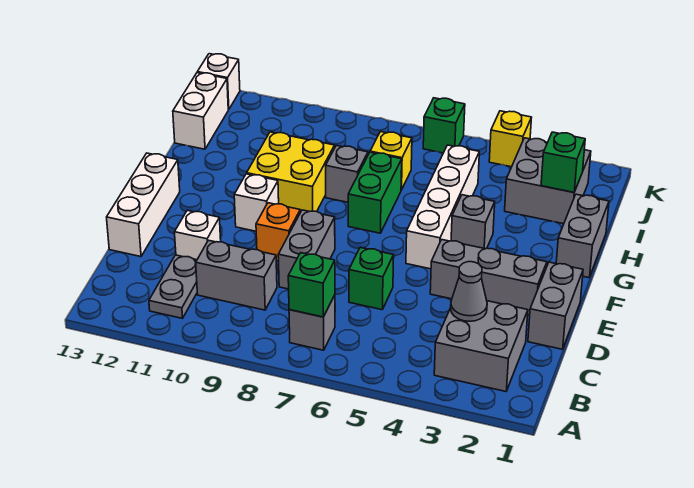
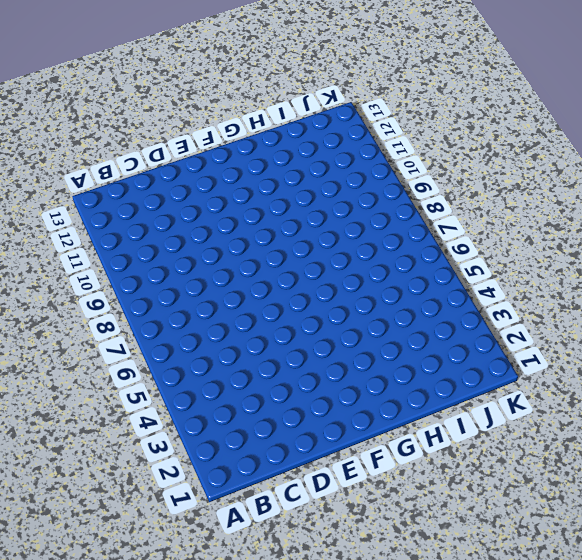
none -> grey 2x2 brick [434,301,528,391]
none -> grey 1x1 brick [289,295,335,350]
none -> grey 1x2 plate [149,255,197,318]

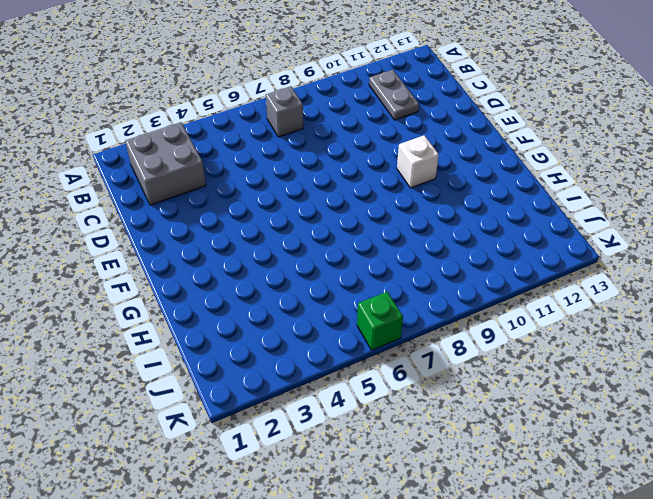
none -> grey 1x2 brick [196,240,277,310]
none -> grey 1x2 brick [528,262,583,349]
none -> green 1x1 brick [349,247,394,310]

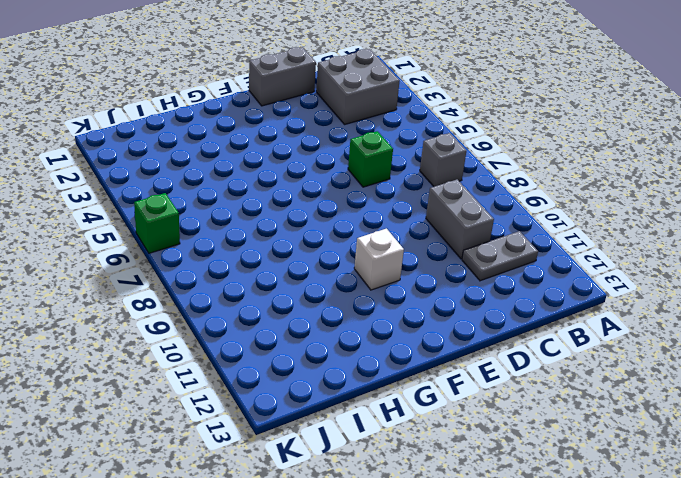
none -> grey 1x2 brick [278,210,335,289]
none -> white 1x1 brick [175,210,221,260]
none -> white 1x3 brick [107,153,180,257]

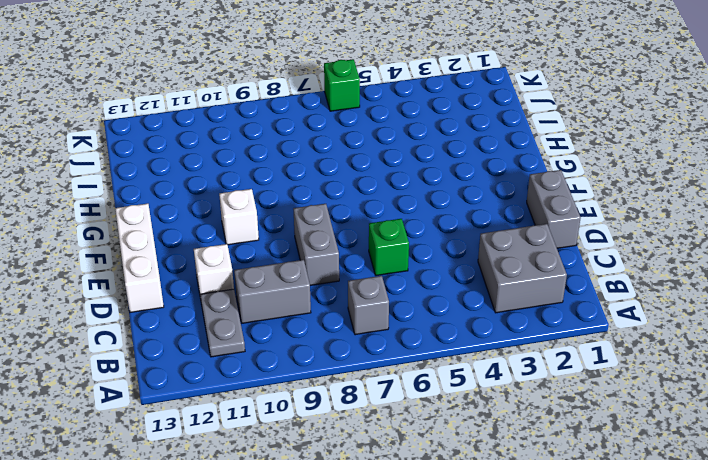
none -> grey 1x3 brick [430,240,547,316]
none -> orange 1x1 brick [256,203,300,261]
none -> white 1x4 brick [406,145,479,269]

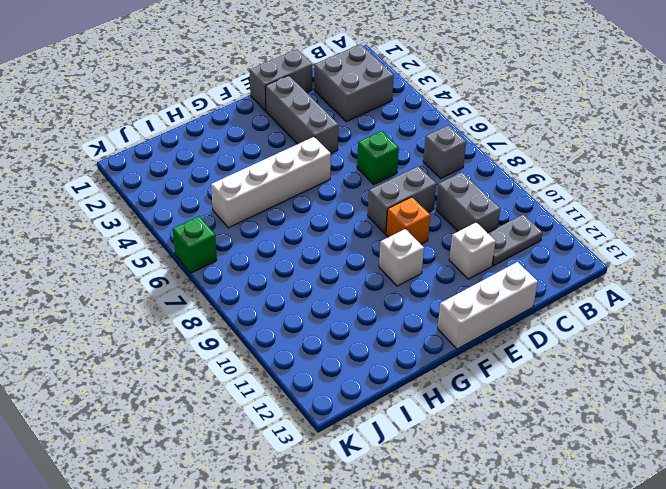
none -> grey 1x2 brick [556,194,609,278]
none -> grey 1x1 brick [451,195,495,249]
none -> green 1x2 brick [348,152,402,233]

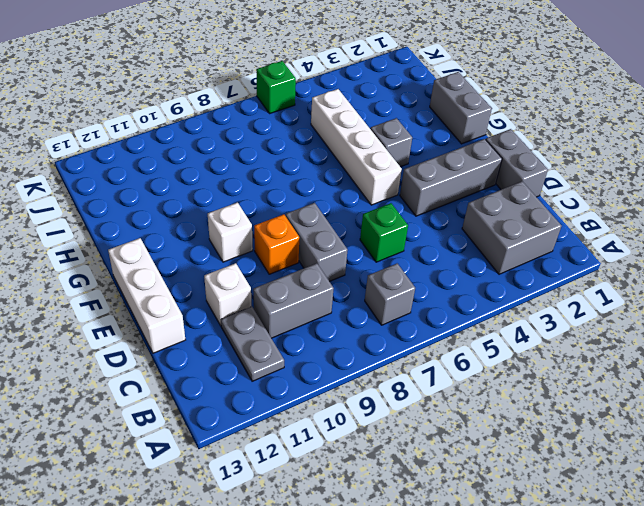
none -> green 1x2 brick [348,152,402,233]
none -> yellow 2x2 brick [247,132,335,212]
none -> grey 1x1 brick [326,145,368,202]

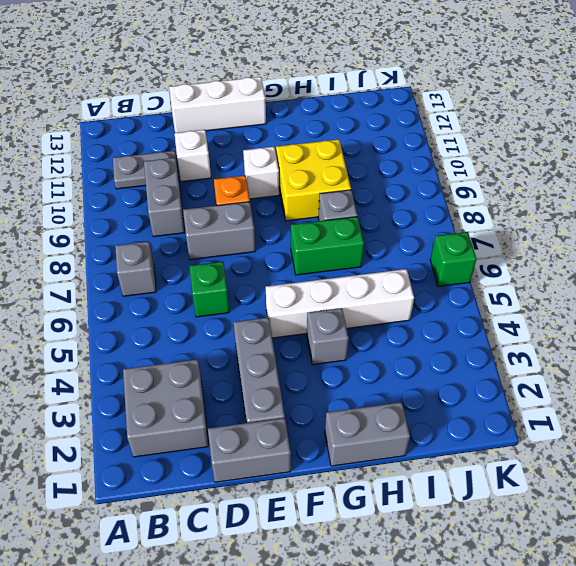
none -> grey 2x2 brick [505,138,591,224]
none -> yellow 1x1 brick [370,132,412,190]
none -> white 1x2 brick [173,73,228,149]

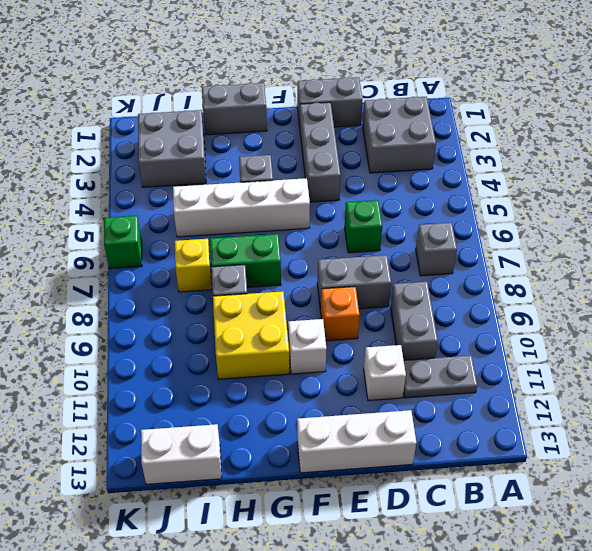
none -> yellow 1x1 brick [489,111,532,167]
none -> white 1x1 brick [197,54,240,110]
none -> green 1x1 brick [288,253,335,317]

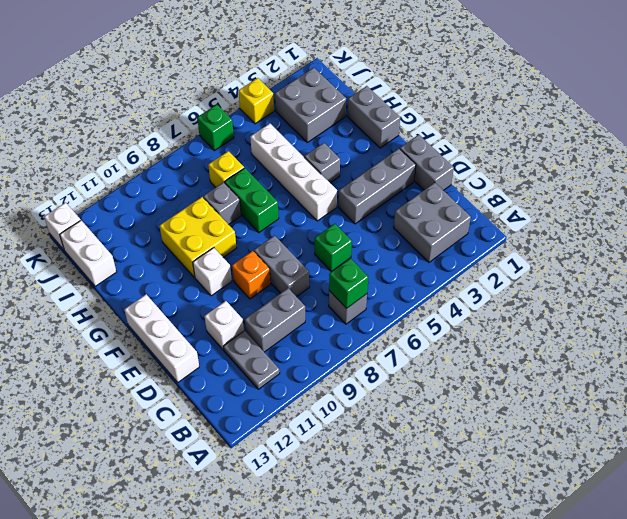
none -> grey 1x1 cone [451,262,487,321]
none -> green 1x1 brick [541,132,585,192]

